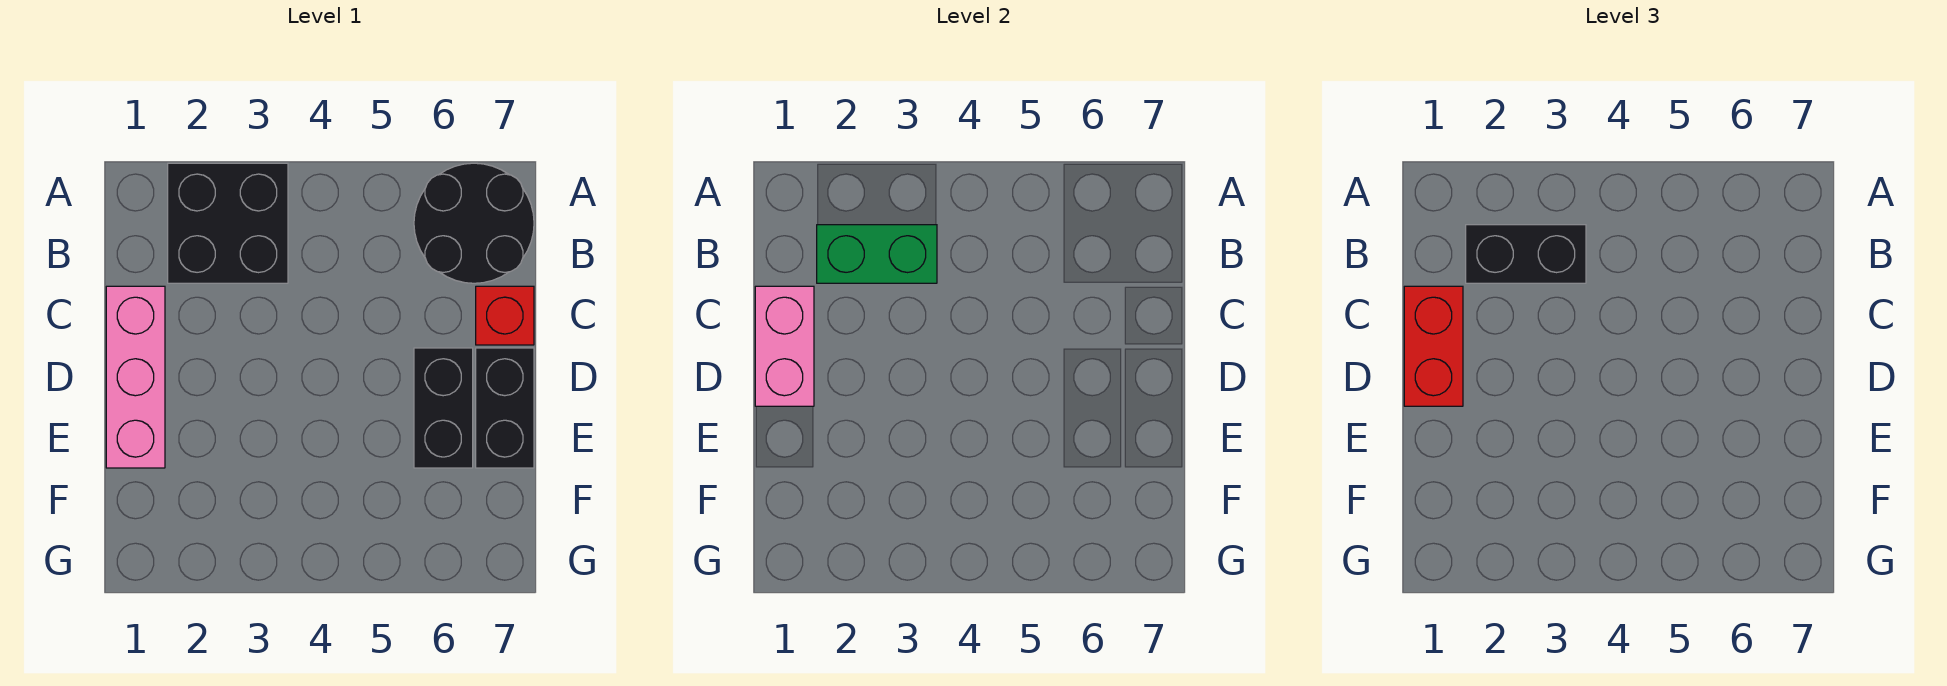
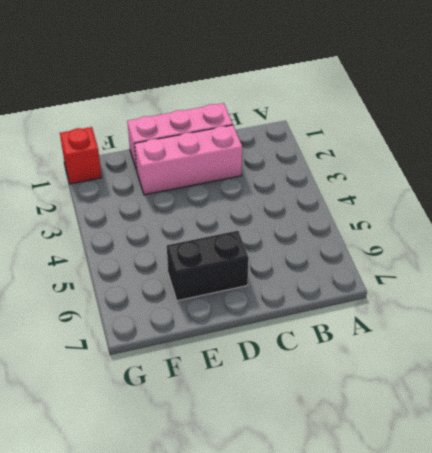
pink 1x3 brick [135,125,242,195] -> none
red 1x1 brick [60,127,102,184] -> red 1x1 brick moved to [476,286,534,345]
none -> black 2x2 brick [168,163,288,283]
none -> black 2x2 round brick [414,163,534,283]

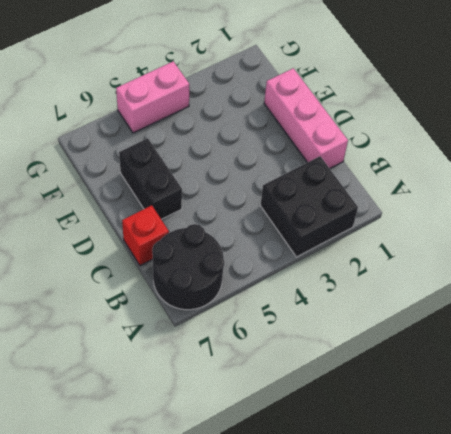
pink 1x2 brick [116,61,189,133] -> pink 1x2 brick turned to [755,286,814,406]
none -> black 1x2 brick [476,348,534,468]
none -> green 1x2 brick [817,225,937,283]

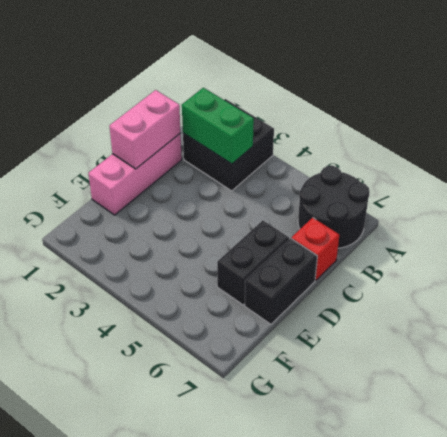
none -> black 1x2 brick [1466,225,1586,283]
none -> red 1x2 brick [1404,286,1463,406]

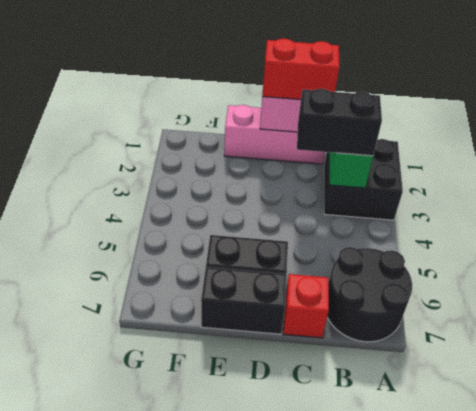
black 1x2 brick [297,89,382,156] -> black 1x2 brick turned to [1466,225,1586,283]

